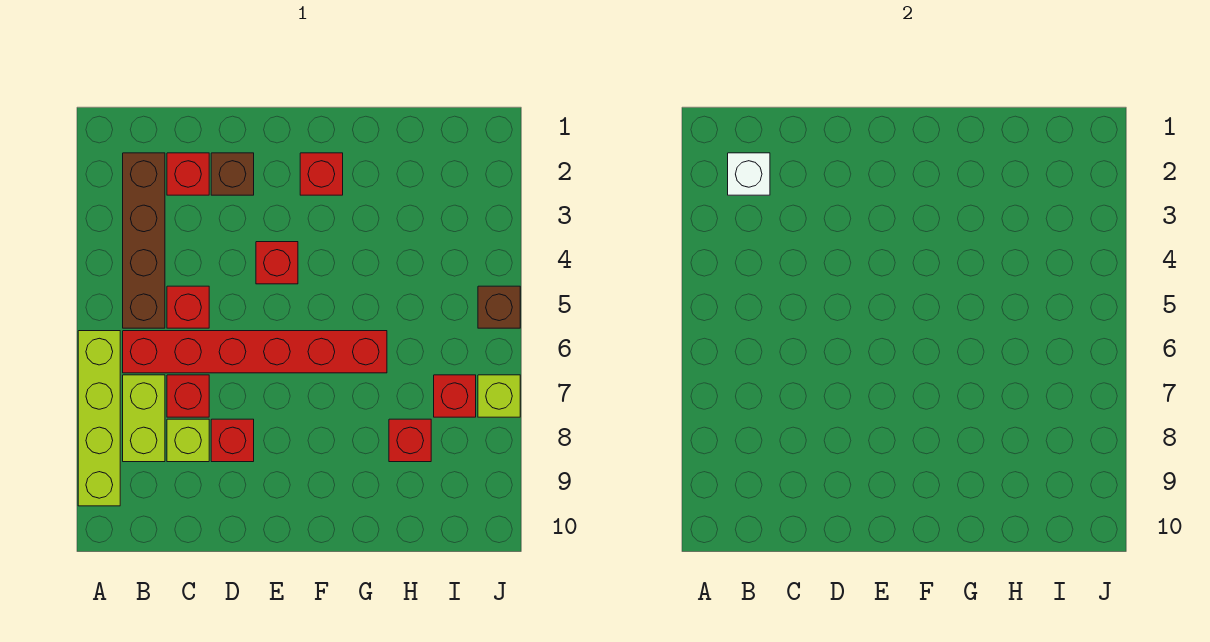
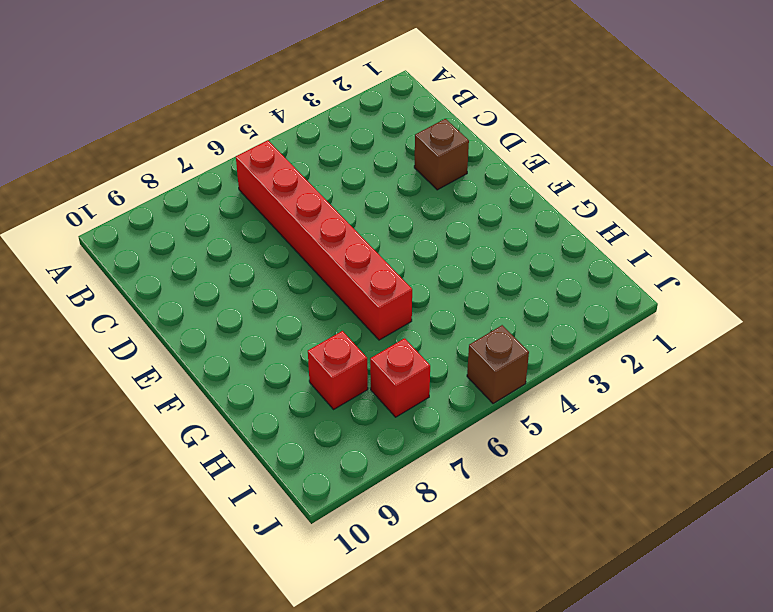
none -> lime 1x4 brick [78,331,120,506]
none -> brown 1x4 brick [123,153,165,328]
none -> lime 1x2 brick [123,375,165,462]

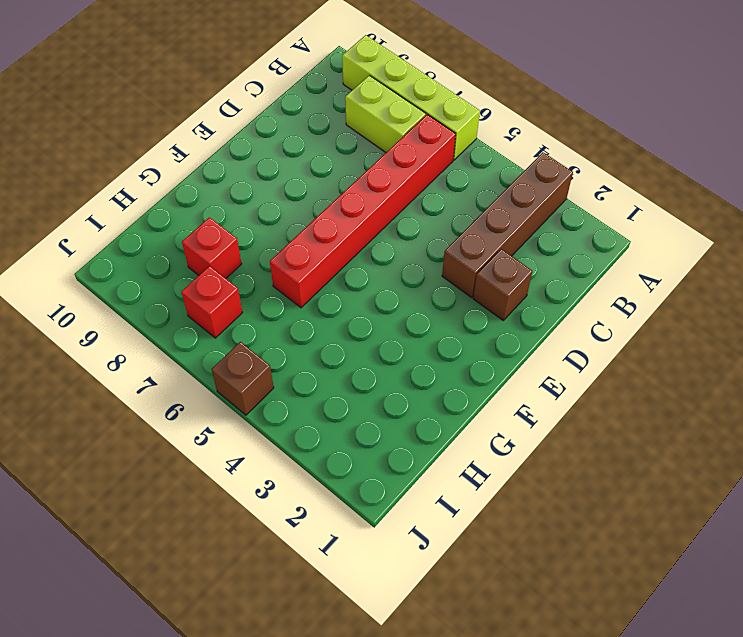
brown 1x4 brick [442,152,573,297] -> brown 1x4 brick turned to [123,153,165,328]
none -> red 1x1 brick [167,153,209,195]
none -> red 1x1 brick [167,286,209,328]
none -> red 1x1 brick [167,375,209,417]

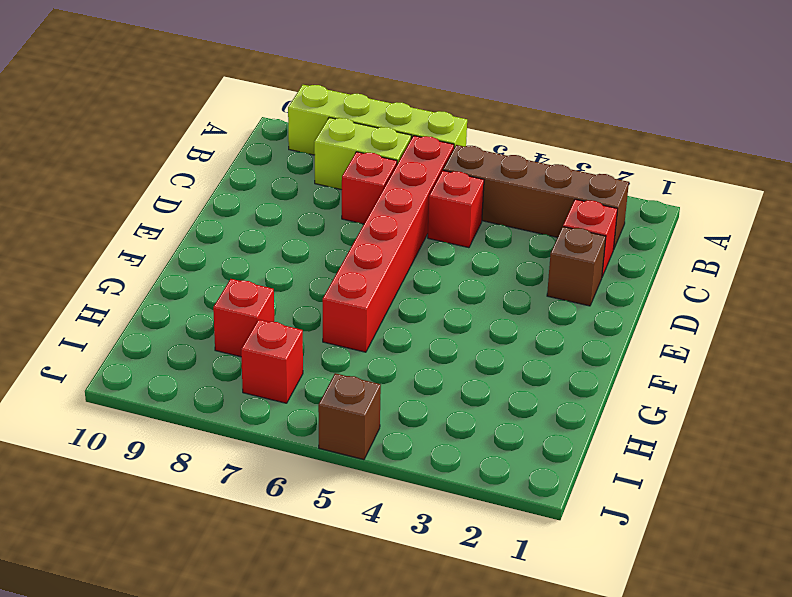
none -> lime 1x1 brick [167,419,209,462]
none -> red 1x1 brick [211,419,254,462]
none -> red 1x1 brick [256,242,298,284]

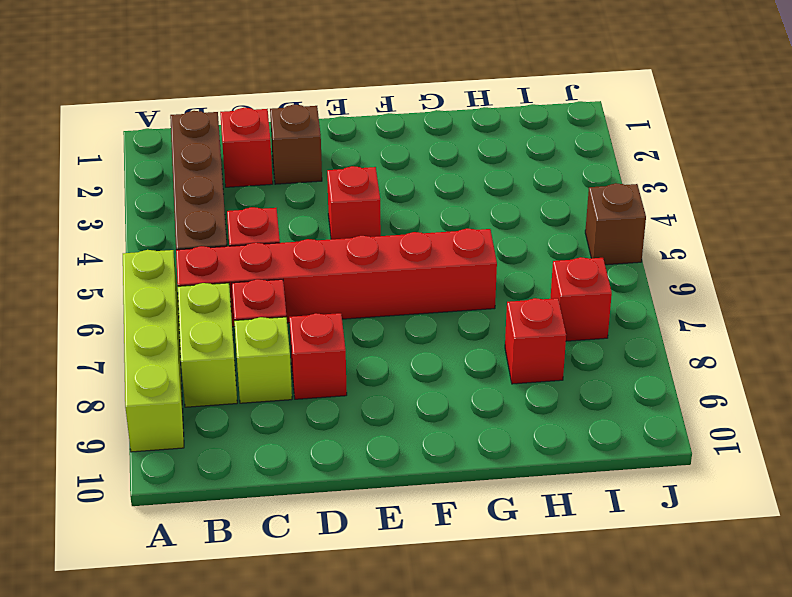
none -> red 1x1 brick [300,153,343,195]
none -> lime 1x1 brick [478,375,520,417]
none -> white 1x1 brick [728,153,770,195]

